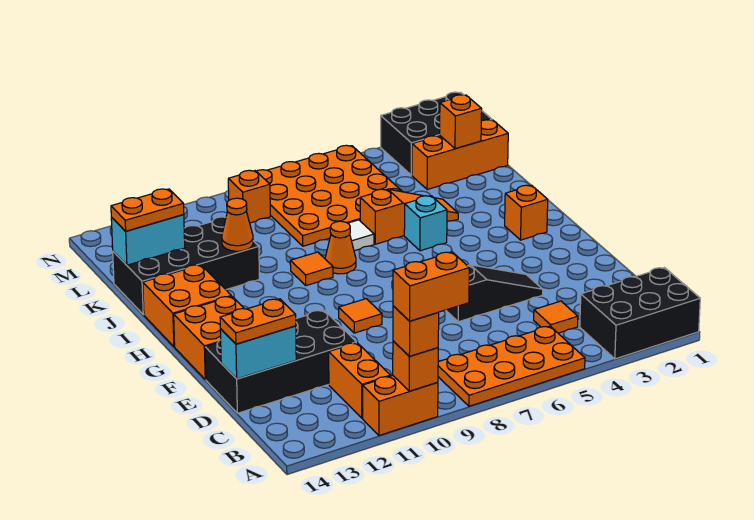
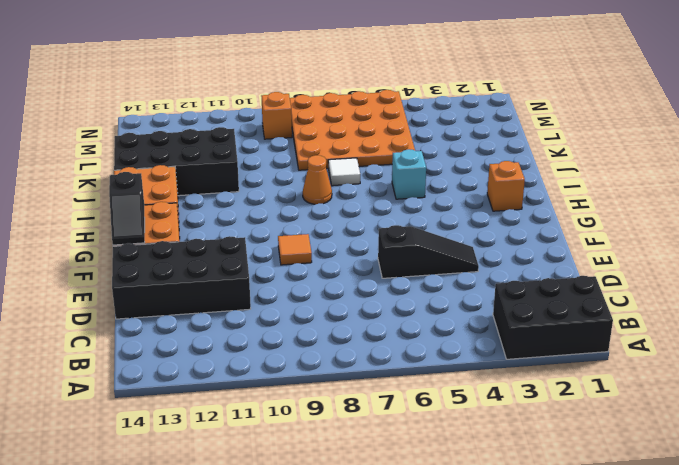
black 1x2 slope [109,172,145,245] -> none
none -> orange 2x4 plate [438,326,585,406]
none -> orange 1x2 brick [363,376,438,435]
none -> orange 1x2 brick [329,343,391,418]
none -> orange 1x1 tile [534,301,578,333]

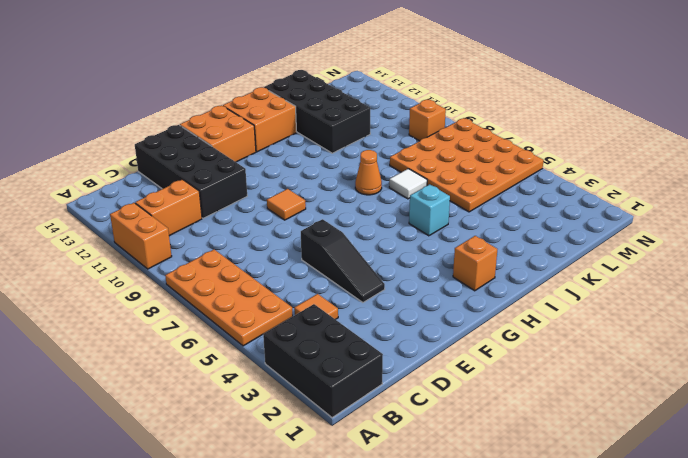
none -> orange 1x1 tile [290,252,333,286]
none -> orange 1x3 slope [360,189,458,244]
none -> orange 1x3 brick [412,120,508,190]
none -> black 2x3 brick [381,92,492,175]

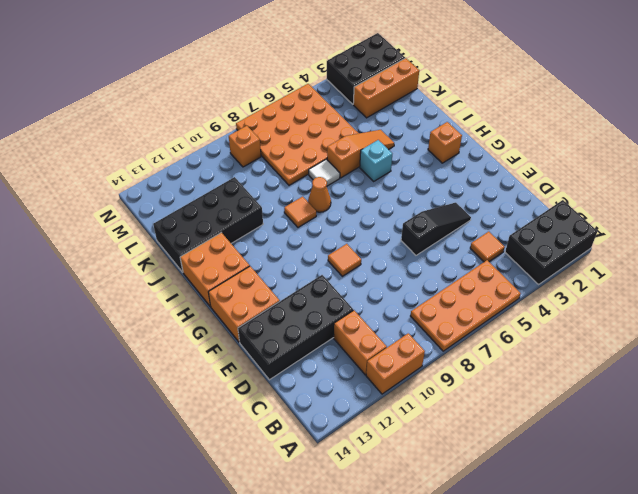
none -> orange 1x1 brick [393,341,438,391]
none -> cyan 1x2 brick [220,326,296,379]
none -> orange 1x1 cone [222,198,253,251]
none -> cyan 1x2 brick [111,215,185,265]

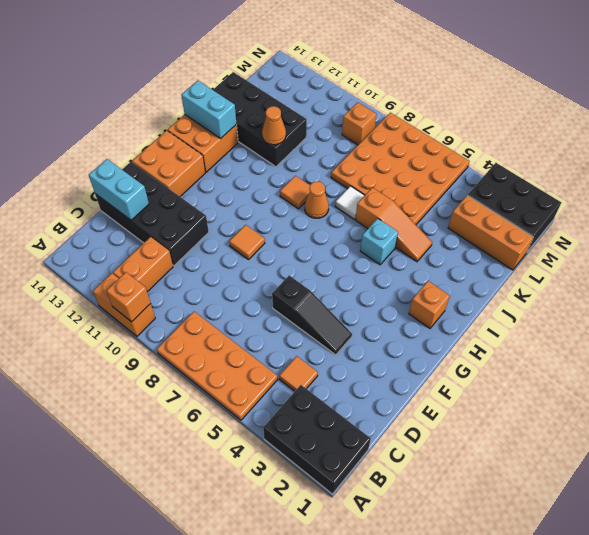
cyan 1x2 brick [181,80,236,139] -> cyan 1x2 brick moved to [111,215,185,265]
none -> orange 1x1 brick [440,95,482,149]
none -> orange 1x1 brick [393,306,439,356]
none -> orange 1x2 plate [220,299,296,344]
none -> orange 1x2 plate [111,189,184,231]

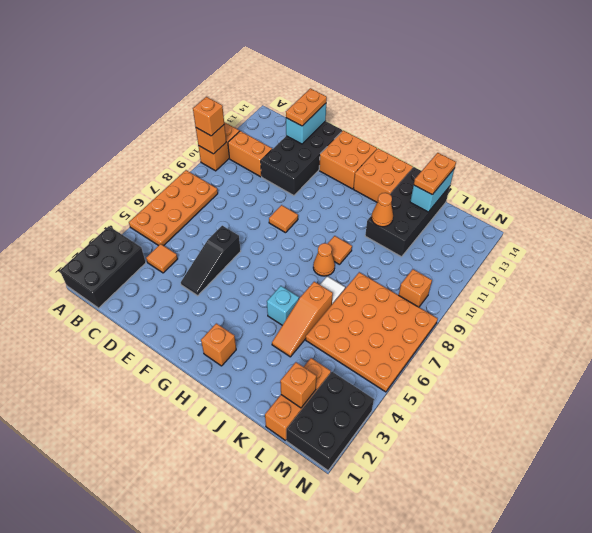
none -> orange 1x2 brick [393,252,469,321]

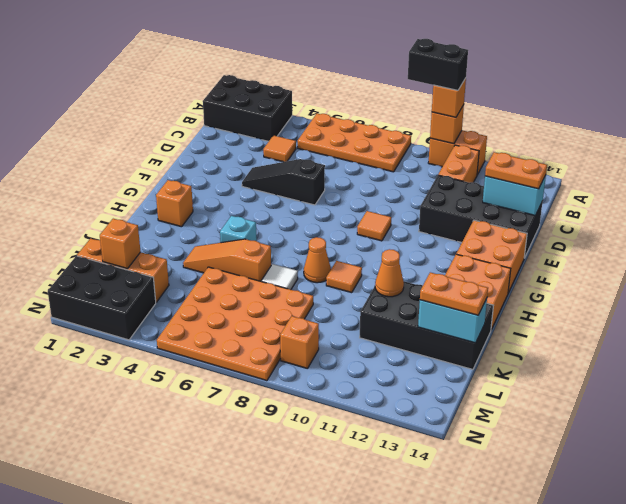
black 1x2 brick [408,39,468,90] -> orange 1x2 brick [393,252,469,321]

